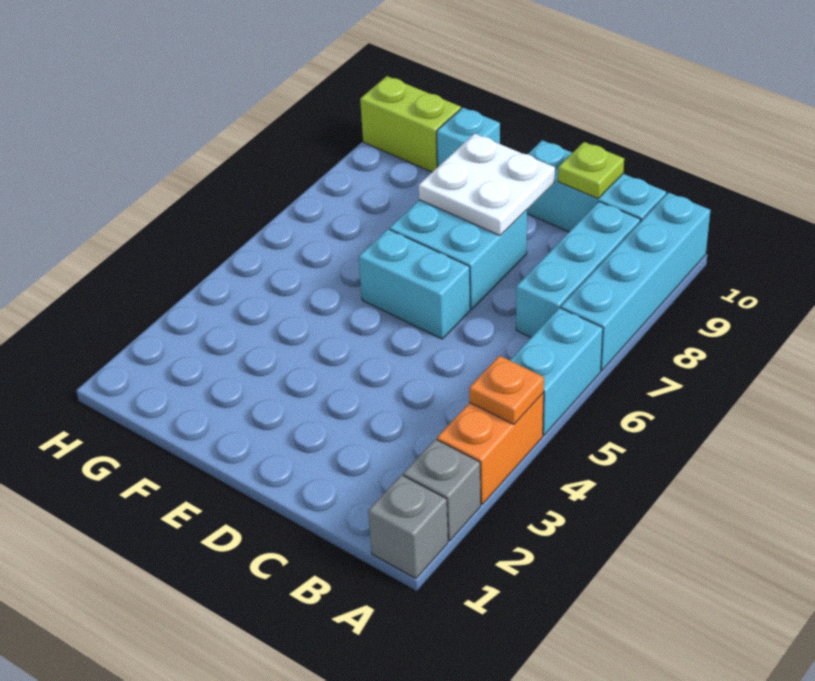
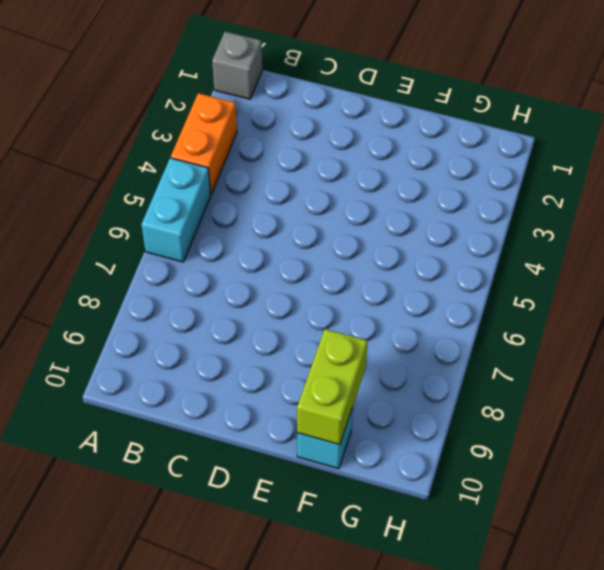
lime 1x2 brick [297,329,368,445] -> lime 1x2 brick turned to [360,76,461,172]
none -> grey 1x1 brick [403,439,481,541]
none -> cyan 1x4 brick [561,193,710,371]
none -> cyan 1x3 brick [516,202,640,337]

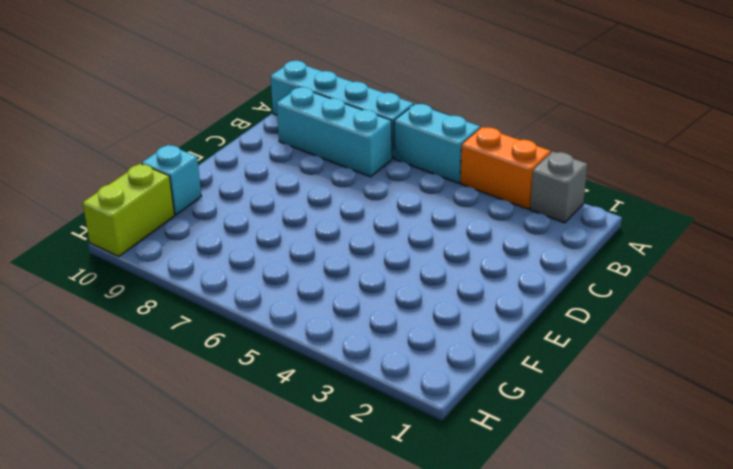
none -> grey 1x1 brick [368,475,448,579]
none -> cyan 1x3 brick [527,140,666,232]
none -> cyan 1x2 brick [359,229,470,339]

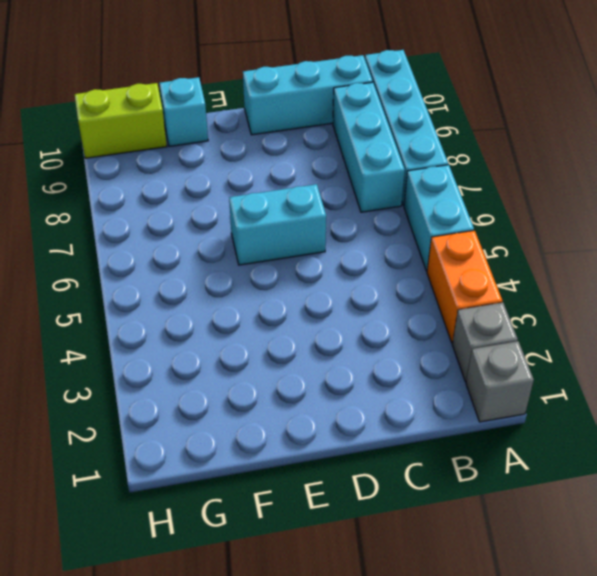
none -> cyan 2x2 brick [389,200,527,309]
none -> orange 1x1 plate [469,356,544,424]
none -> lime 1x1 plate [558,142,624,198]

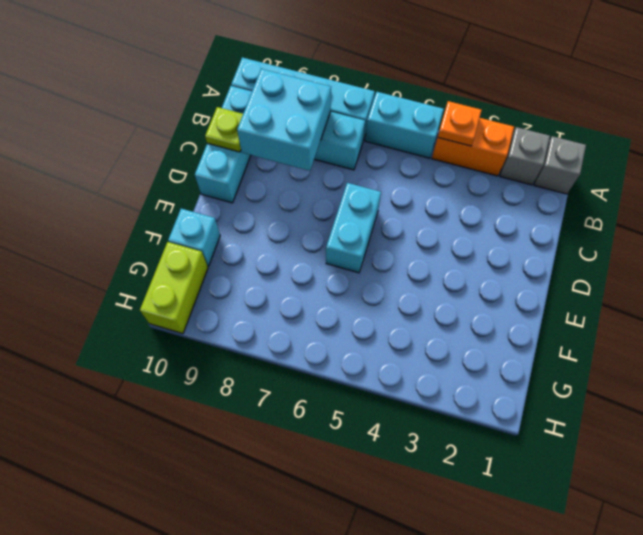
cyan 2x2 brick [237,69,331,171] -> cyan 2x2 brick moved to [389,200,527,309]
none -> white 2x2 plate [419,134,555,235]

